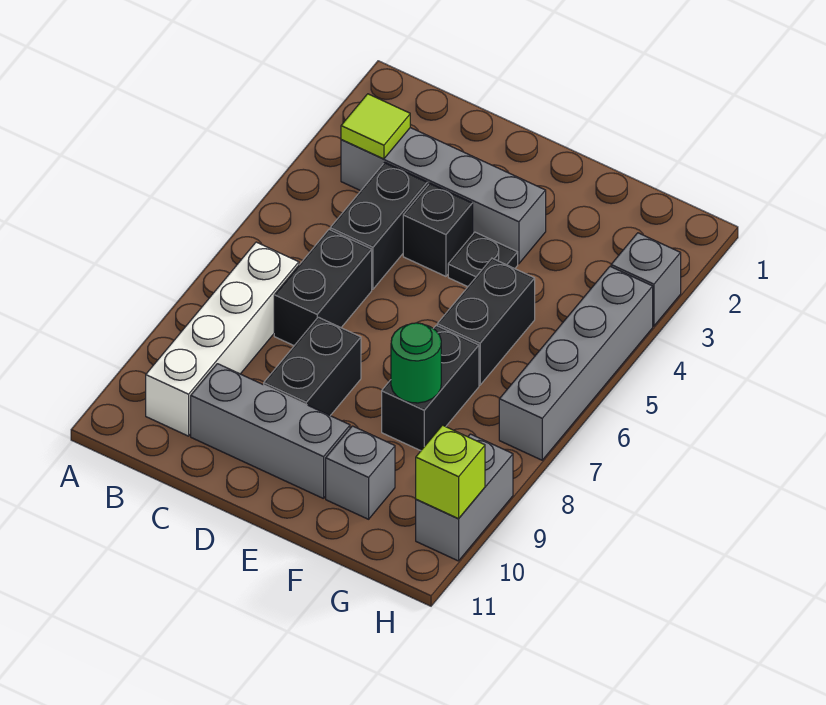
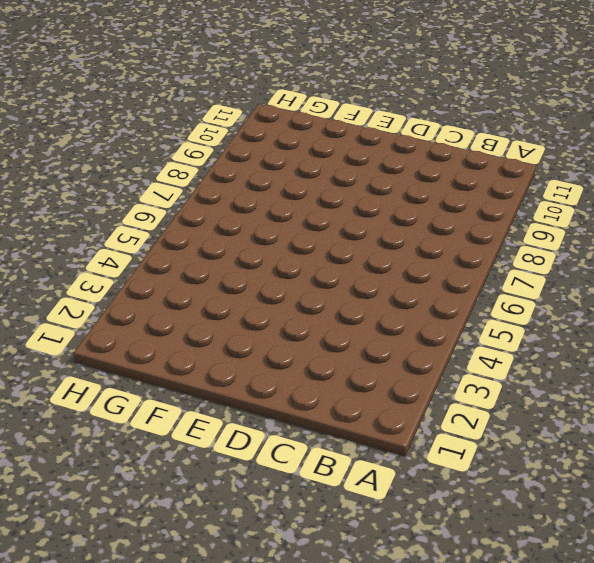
none -> grey 1x4 brick [341,128,546,264]
none -> white 1x4 brick [146,242,299,436]
none -> black 1x2 brick [330,163,428,289]

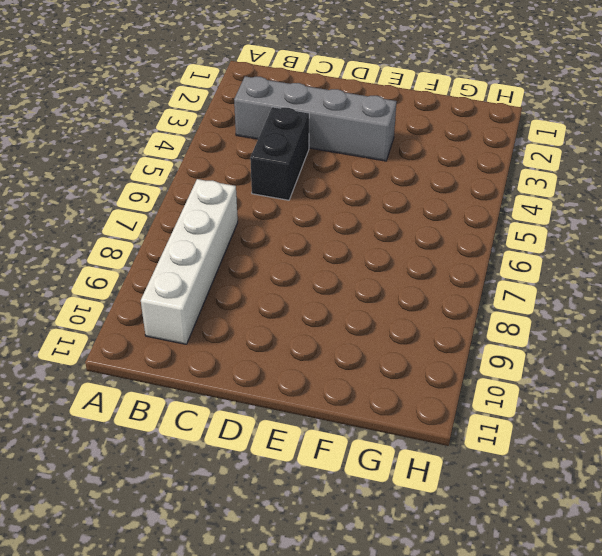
none -> black 1x2 brick [274,230,372,346]
none -> grey 1x3 brick [191,364,350,499]
none -> black 1x1 brick [403,183,473,276]

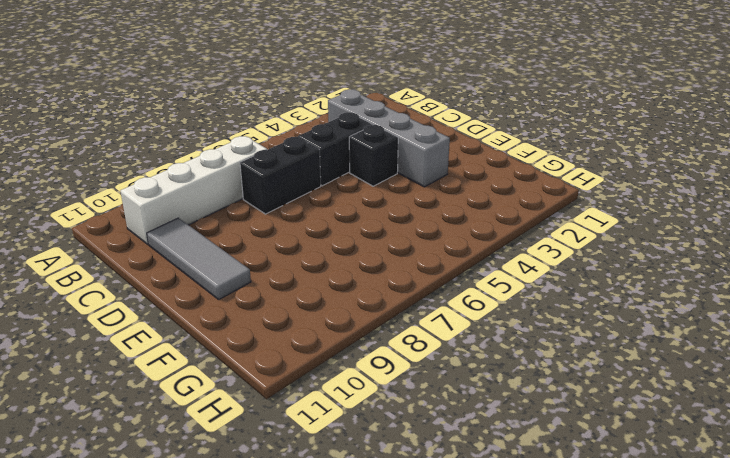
grey 1x3 tile [147,218,251,299] -> grey 1x3 brick [191,364,350,499]
none -> black 1x2 brick [264,317,361,416]
none -> black 1x1 plate [448,232,518,287]
none -> black 1x2 brick [437,258,535,385]

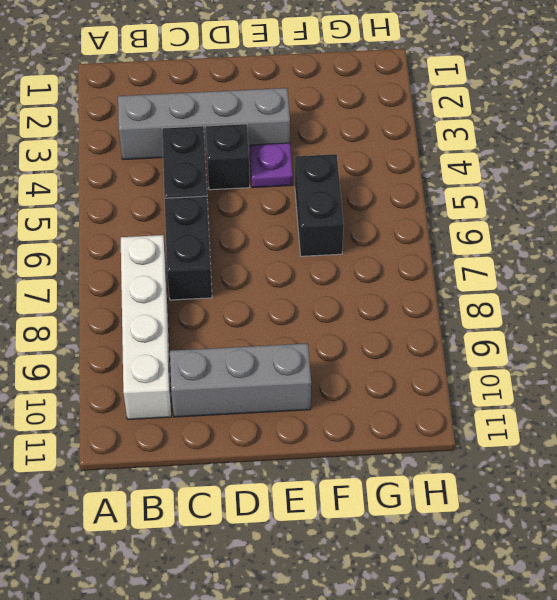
purple 1x1 plate [250,143,293,188] -> black 1x1 plate [448,232,518,287]
none -> black 1x2 brick [264,317,361,416]
none -> black 1x2 brick [382,325,479,451]
none -> grey 1x1 brick [326,426,395,519]

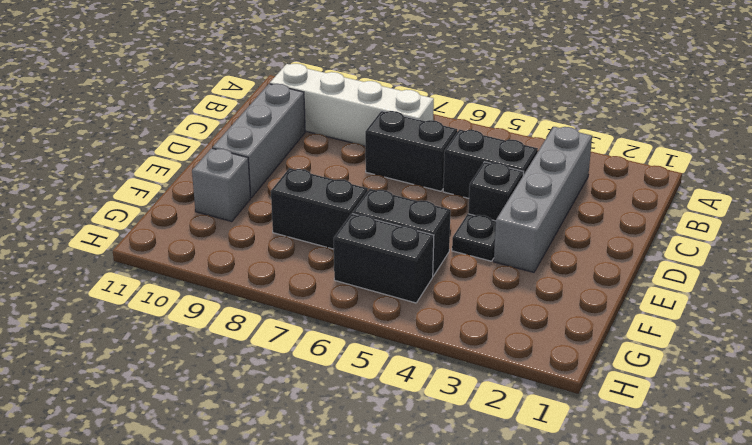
black 1x2 brick [334,214,434,303] -> black 1x2 brick moved to [264,317,361,416]
none -> grey 1x1 brick [611,233,681,326]
none -> grey 1x4 brick [499,267,653,460]
none -> grey 1x2 brick [416,434,513,561]

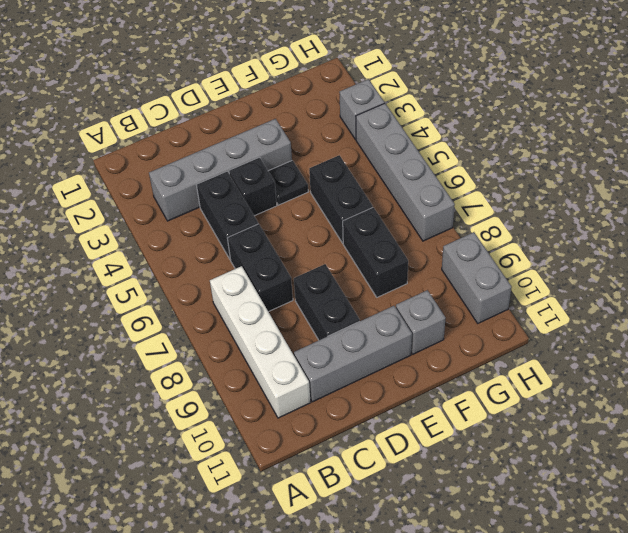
none -> lime 1x1 tile [341,94,410,159]
none -> green 1x1 round brick [391,323,441,403]
none -> lime 1x1 brick [416,425,485,519]

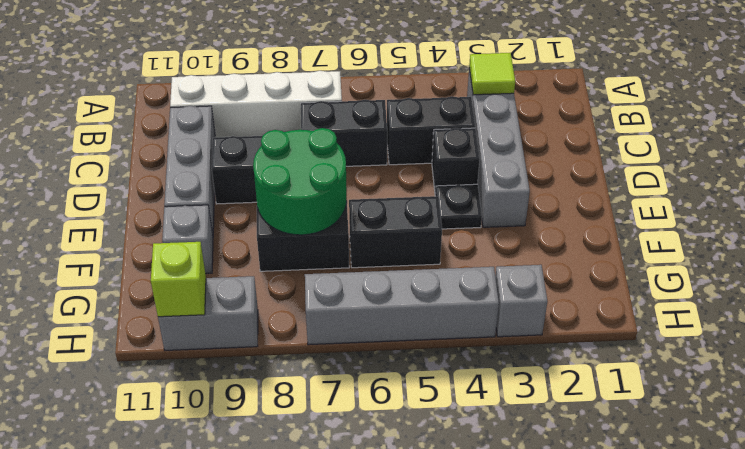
green 2x2 round brick [253,128,347,235] -> green 1x1 round brick [391,323,441,403]

